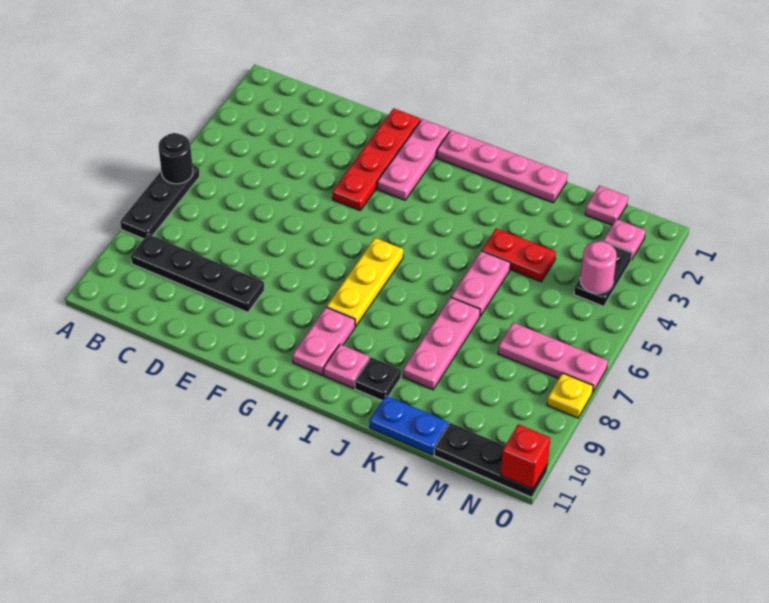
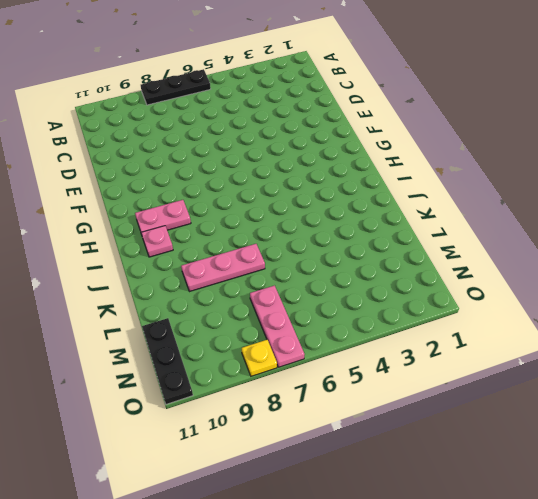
none -> black 1x4 plate [131,234,264,312]
none -> red 1x4 plate [333,108,421,210]
none -> pink 1x3 plate [377,119,449,200]

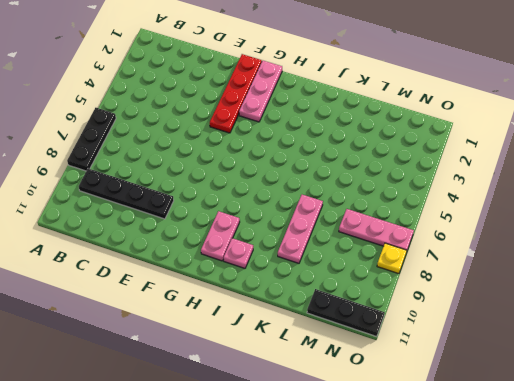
none -> pink 1x4 plate [437,130,567,203]
none -> yellow 1x3 plate [327,238,403,326]
none -> black 1x1 plate [355,357,401,400]

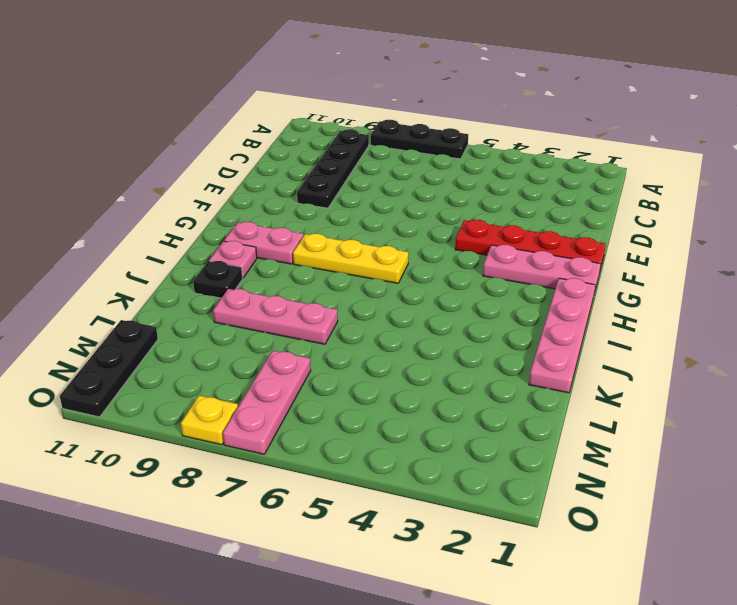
none -> red 1x2 plate [482,228,556,282]
none -> pink 1x2 plate [451,251,510,316]
none -> blue 1x2 plate [370,396,449,455]

